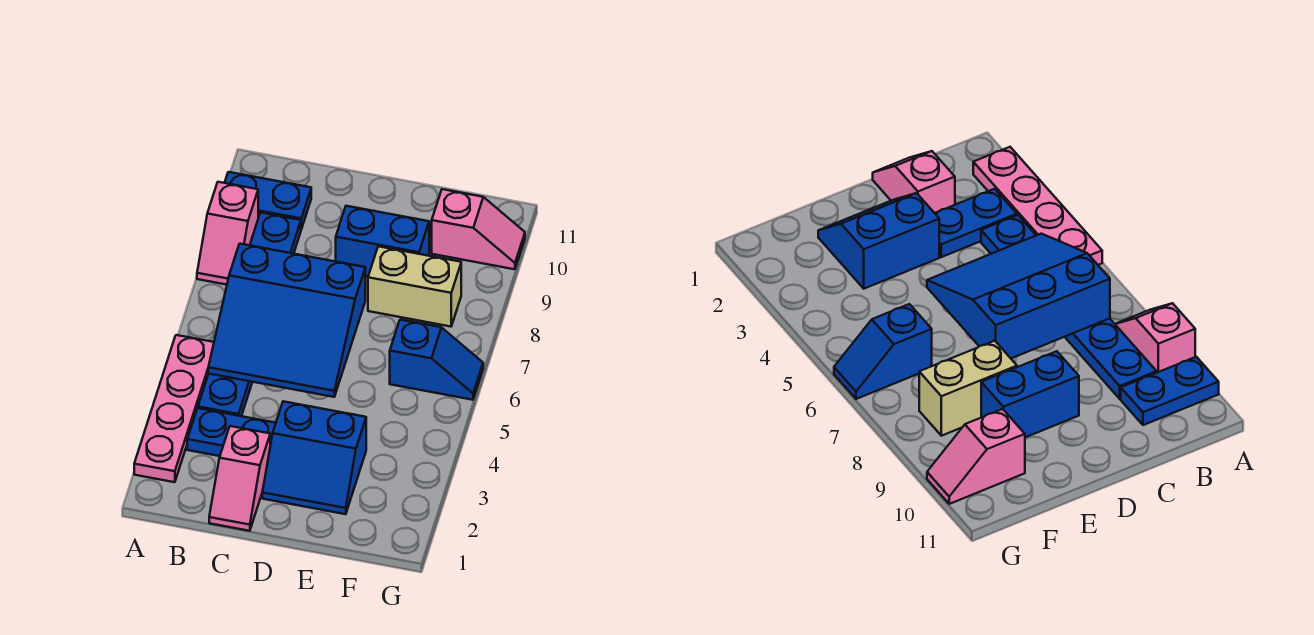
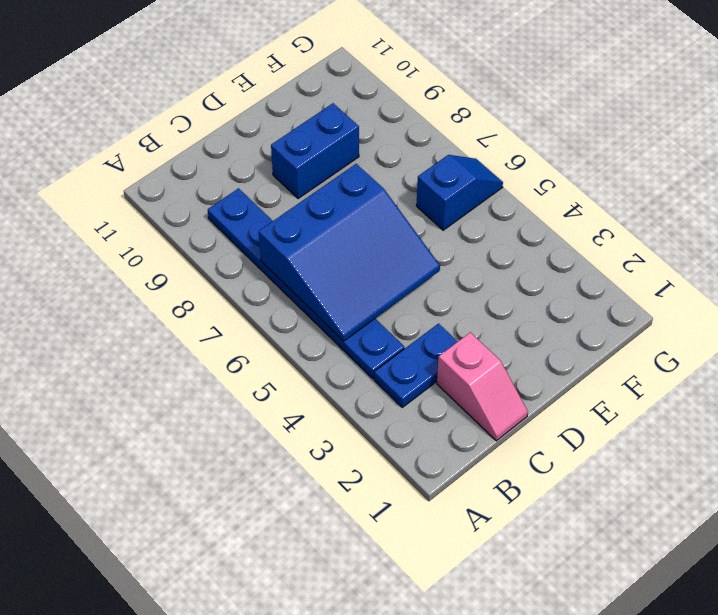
none -> pink 1x4 plate [134,335,214,482]
none -> pink 1x2 slope [197,182,258,285]
none -> blue 1x2 plate [225,172,311,229]

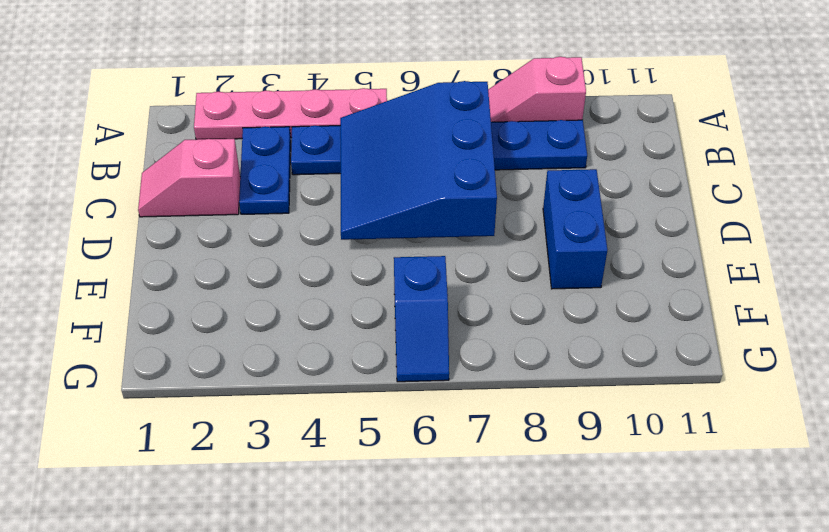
none -> blue 1x2 plate [225,172,311,229]
none -> blue 2x2 slope [262,401,366,514]
none -> tan 1x2 brick [368,246,461,327]

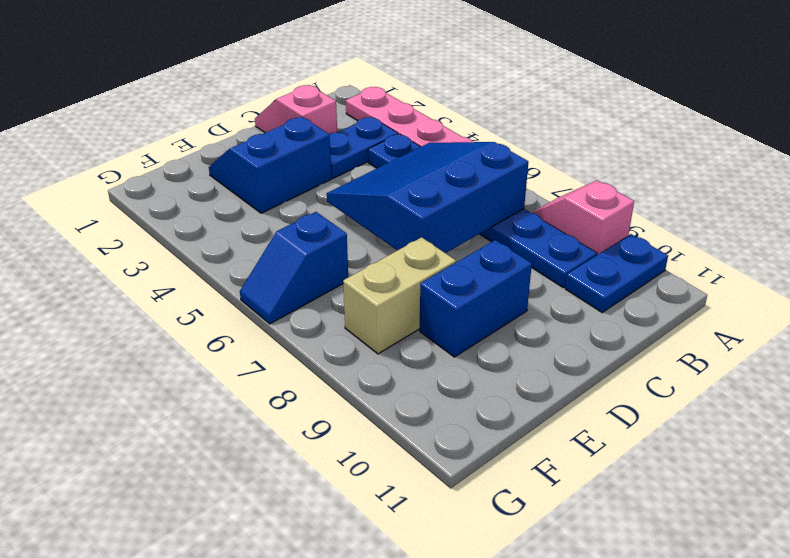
none -> pink 1x2 slope [432,189,525,269]

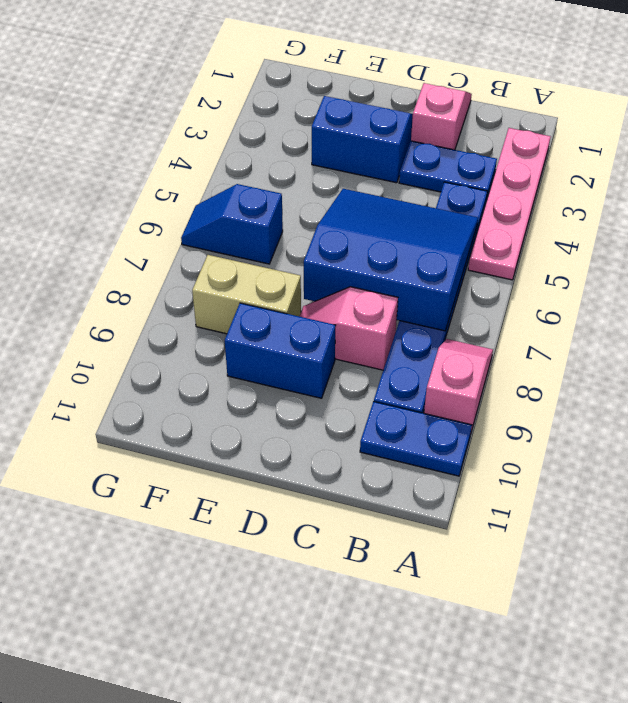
pink 1x2 slope [299,287,398,370] -> pink 1x2 slope moved to [432,189,525,269]

